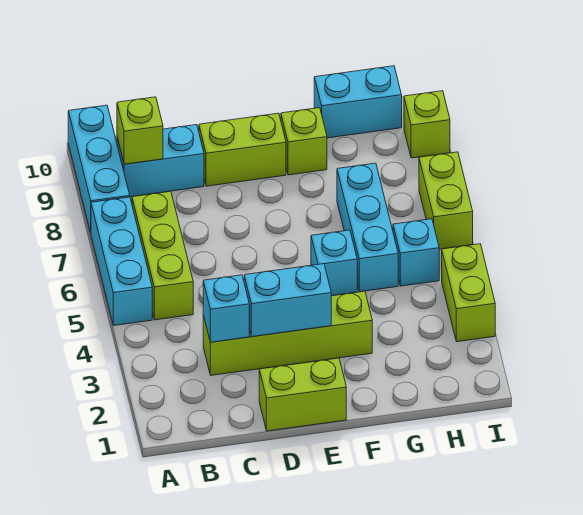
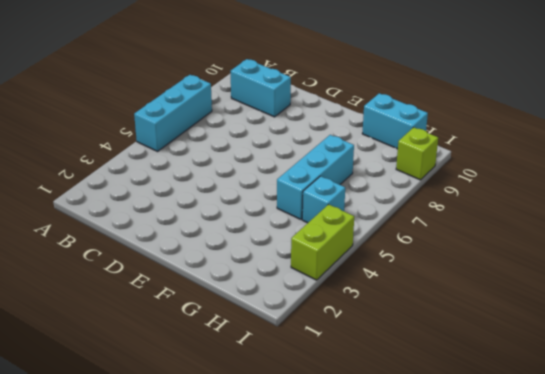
none -> cyan 1x3 brick [68,105,130,233]
none -> lime 1x3 brick [132,191,193,320]
none -> lime 1x4 brick [203,291,372,375]

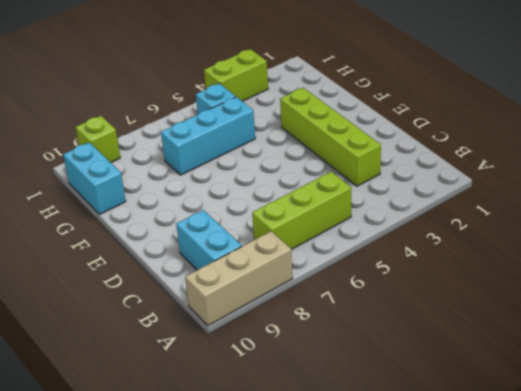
tan 1x3 brick [185,231,293,326] -> cyan 1x3 brick [68,105,130,233]
none -> cyan 1x3 brick [91,197,152,325]
none -> lime 1x2 brick [259,358,346,431]
none -> lime 1x2 brick [199,113,286,186]

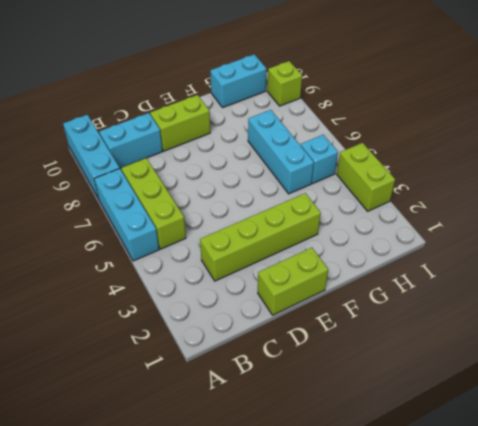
none -> cyan 1x1 brick [311,230,357,296]
none -> lime 1x1 brick [281,108,327,175]
none -> lime 1x2 brick [419,152,473,249]

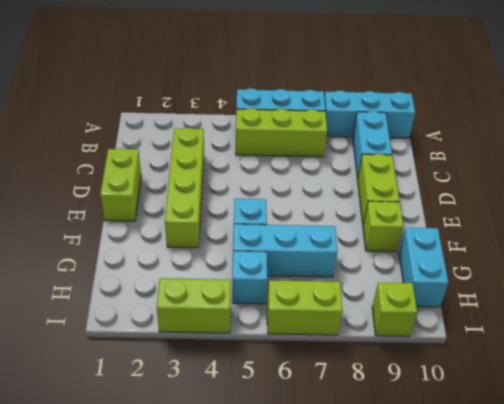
none -> lime 1x1 brick [117,97,163,164]
none -> cyan 1x1 brick [203,275,249,342]
none -> cyan 1x2 brick [244,264,331,337]

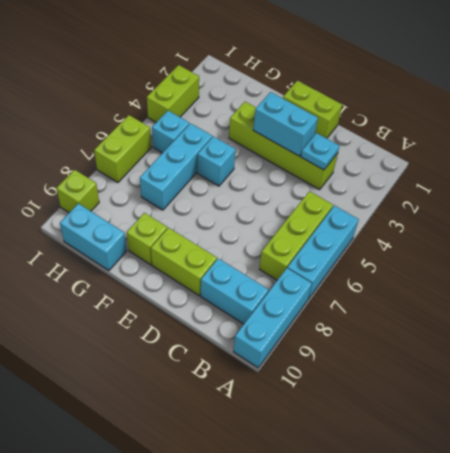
cyan 1x1 plate [301,133,339,170] -> cyan 1x1 brick [203,275,249,342]
none -> lime 1x1 brick [117,97,163,164]

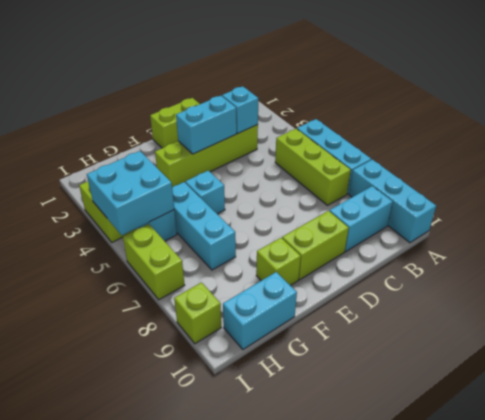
cyan 2x2 brick [87,151,174,235] -> none
none -> lime 1x1 brick [117,97,163,164]

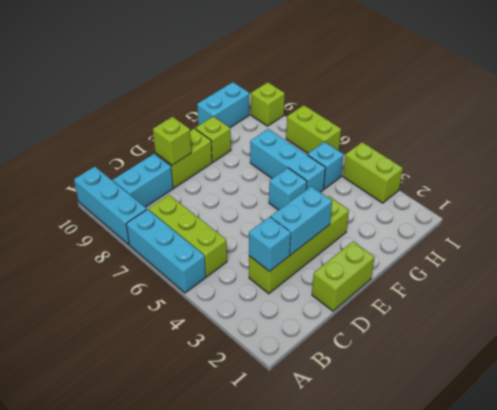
lime 1x1 brick [153,117,191,165] -> lime 1x1 brick moved to [117,97,163,164]

